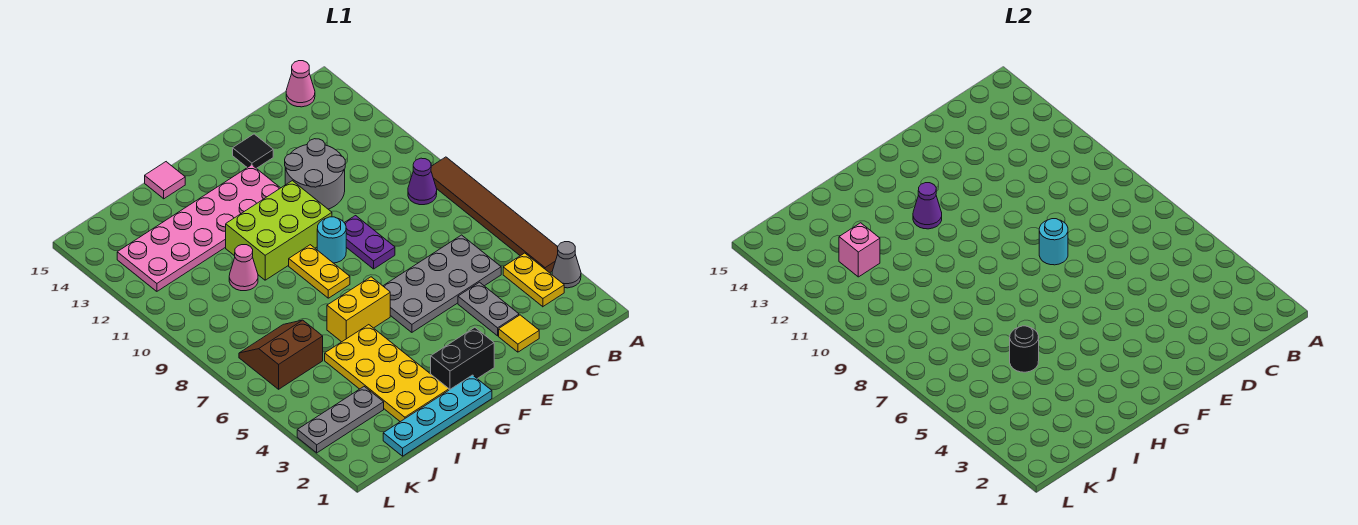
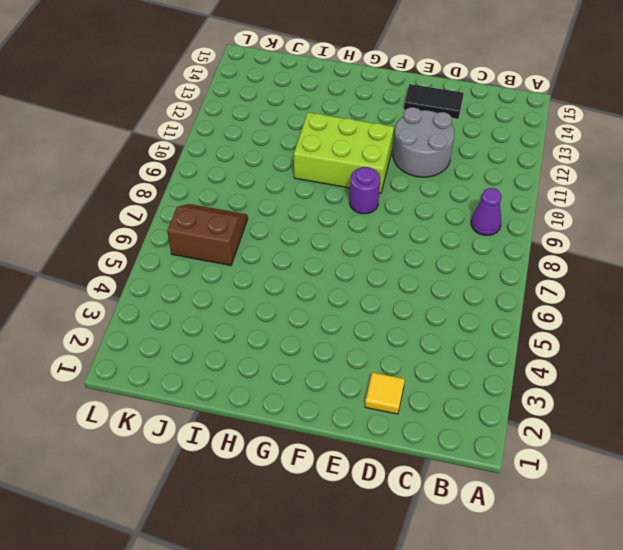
black 1x2 tile [404,84,464,119] -> black 1x1 tile [233,134,273,168]
purple 1x1 round brick [349,167,380,214] -> cyan 1x1 round brick [317,217,346,263]
none -> grey 1x1 cone [552,242,581,288]
none -> brown 1x6 tile [431,157,558,273]
none -> yellow 1x2 plate [503,253,564,307]

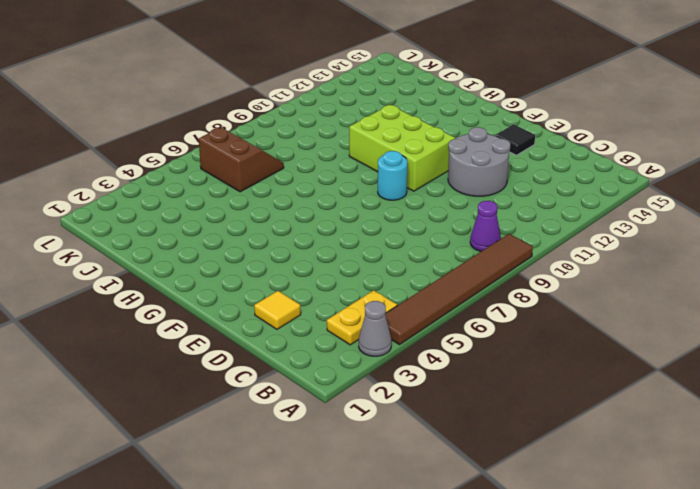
none -> pink 1x1 cone [286,61,315,107]
none -> grey 2x4 plate [383,235,501,332]
none -> grey 1x2 plate [458,282,519,336]

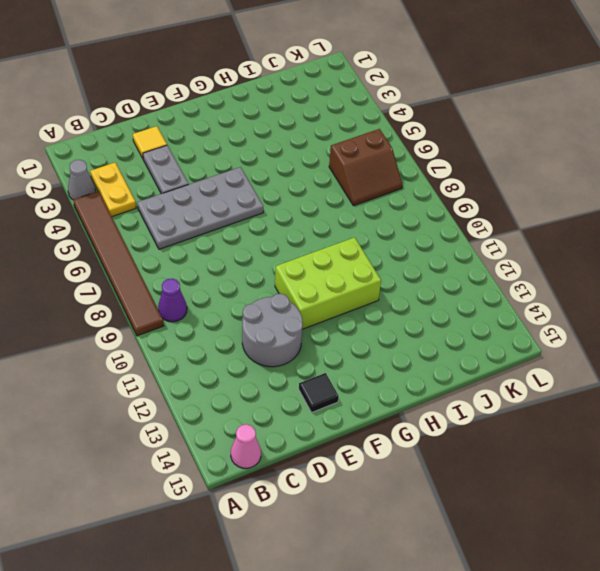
none -> purple 1x2 plate [344,216,395,269]
none -> black 1x2 brick [431,327,494,390]
none -> cyan 1x1 round brick [317,217,346,263]

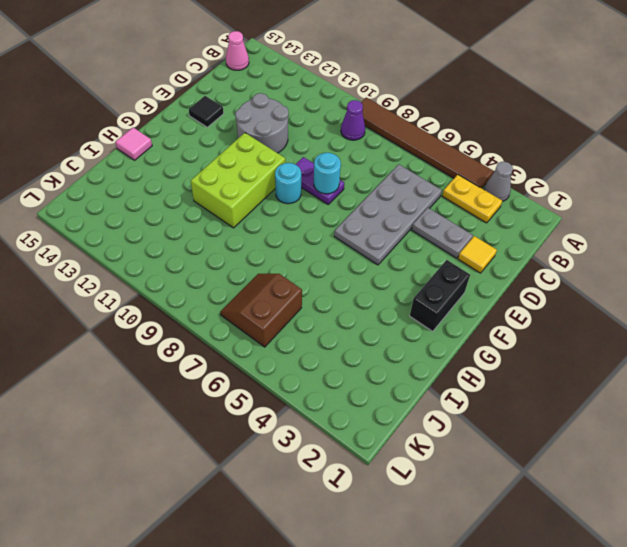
none -> pink 2x6 plate [117,165,280,291]
none -> cyan 1x4 plate [383,375,492,456]
none -> yellow 1x2 brick [327,277,390,342]

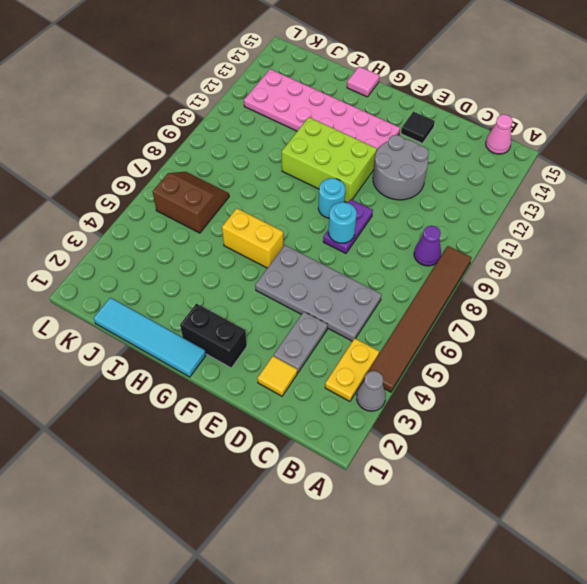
cyan 1x4 tile [94,298,206,377] -> cyan 1x4 plate [383,375,492,456]
none -> yellow 1x2 plate [289,245,350,298]
none -> yellow 2x4 plate [325,325,449,422]
none -> pink 1x1 cone [229,245,258,291]

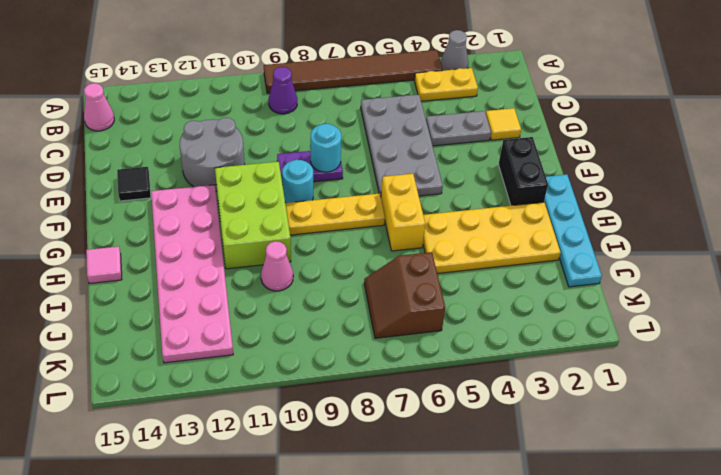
yellow 1x3 plate [285,194,385,235] -> yellow 1x2 plate [289,245,350,298]
none -> grey 1x3 plate [297,387,384,453]
none -> purple 1x1 cone [913,183,942,229]
none -> black 1x1 round brick [1010,326,1039,372]

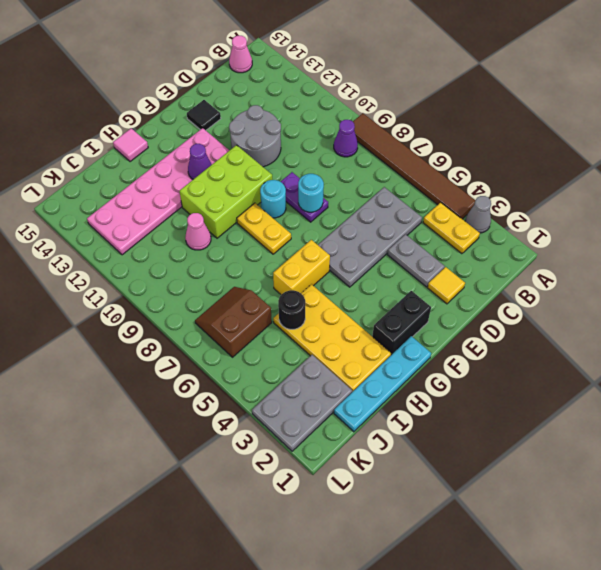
grey 2x3 plate [252,355,352,451] -> grey 1x3 plate [297,387,384,453]
none -> pink 1x1 brick [839,223,880,277]

